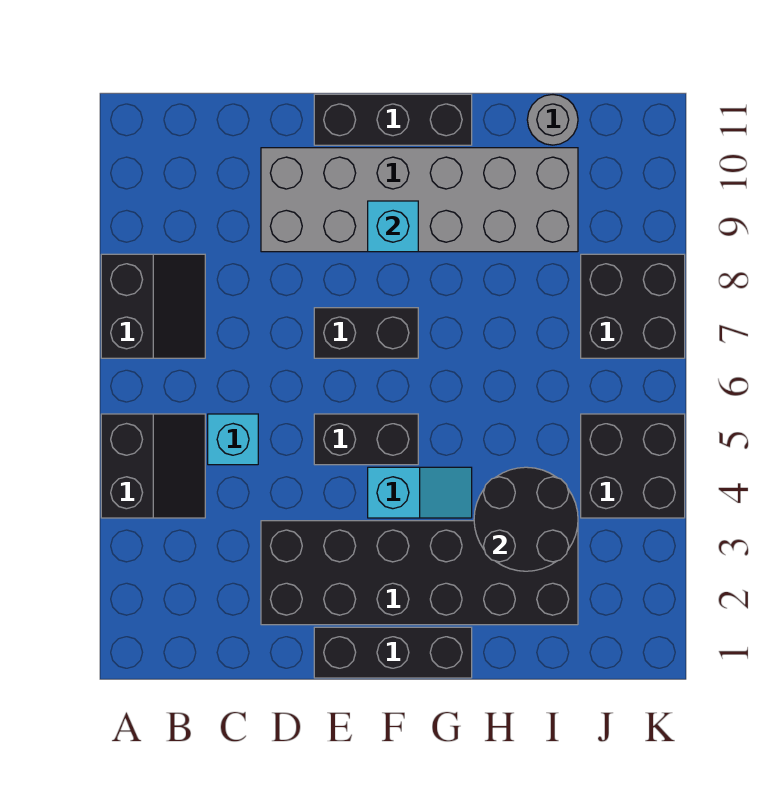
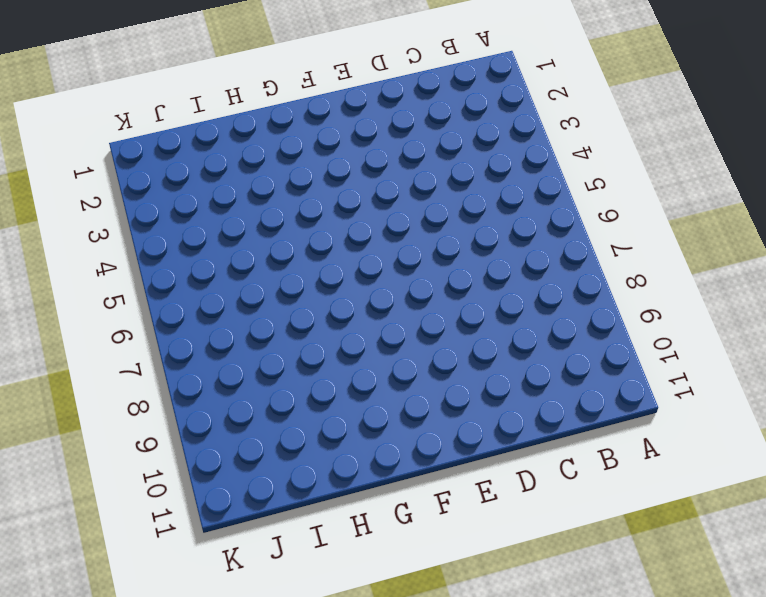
none -> black 2x2 slope [101,414,205,518]
none -> black 2x2 slope [101,254,205,358]
none -> cyan 1x1 brick [208,414,258,465]

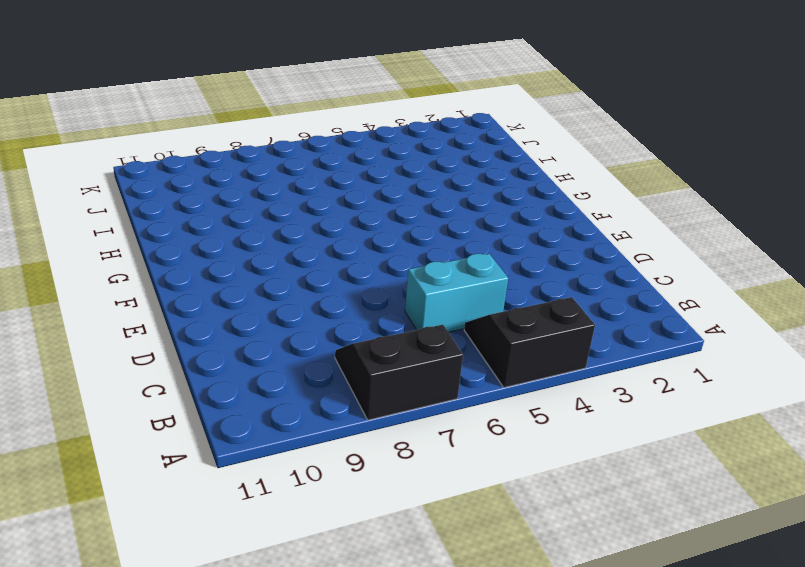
cyan 1x2 brick [405,254,508,332] -> cyan 1x1 brick [208,414,258,465]
none -> black 2x6 brick [261,521,578,625]
none -> grey 2x6 brick [261,148,578,252]
none -> black 1x3 brick [314,627,472,678]

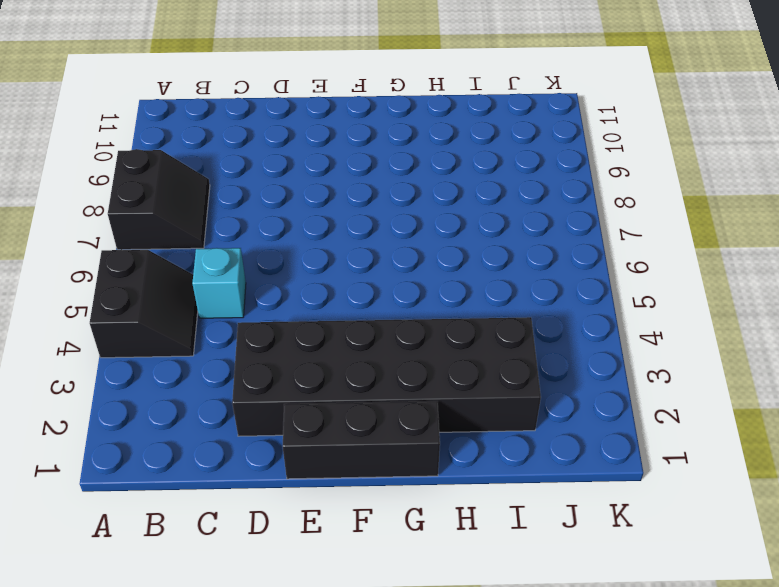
none -> grey 2x6 brick [261,148,578,252]
none -> black 1x2 brick [314,414,418,465]
none -> black 1x2 brick [314,308,418,358]

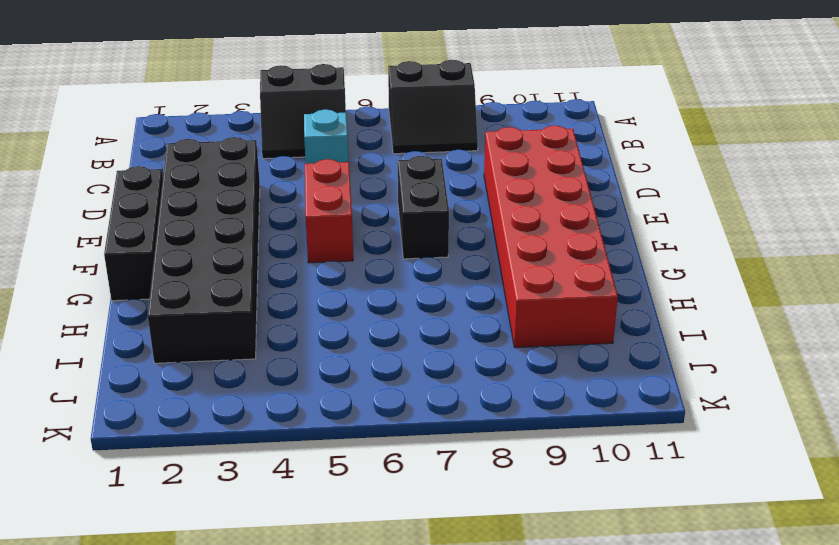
red 2x6 brick [484,125,618,348] -> grey 2x6 brick [261,148,578,252]
red 1x2 brick [305,159,353,263] -> black 1x2 brick [314,414,418,465]
none -> black 1x3 brick [314,94,472,145]
none -> cyan 1x2 slope [368,467,472,518]
none -> grey 1x1 round brick [527,95,578,145]

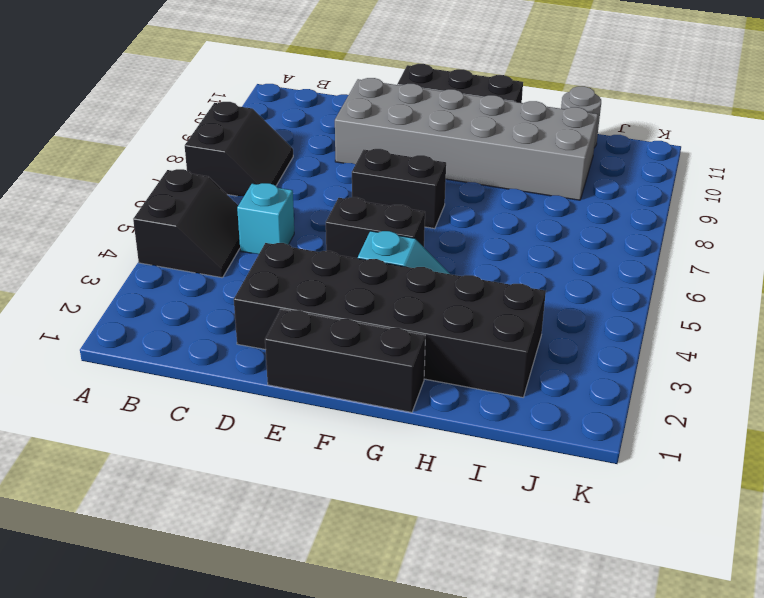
none -> black 2x2 brick [581,414,685,518]
none -> black 2x2 brick [581,254,685,358]
none -> cyan 1x1 brick [368,201,418,252]

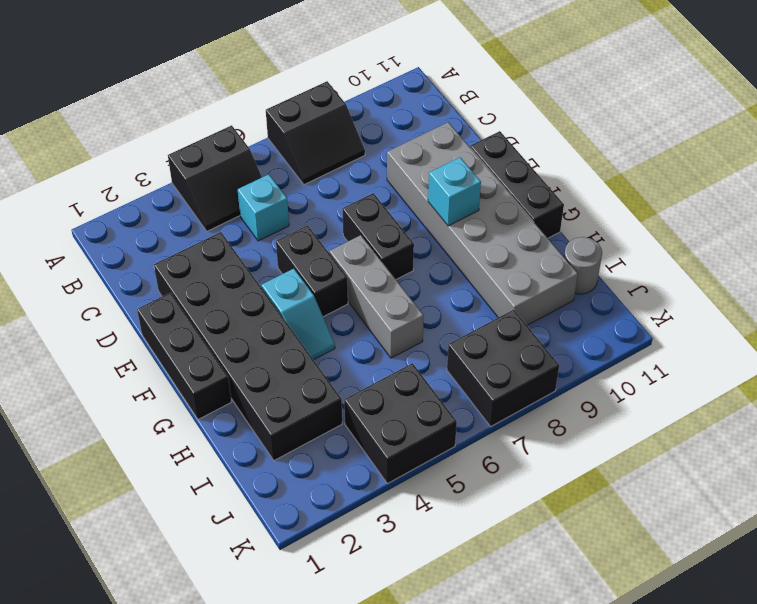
grey 1x3 brick [329,235,424,358] -> none
none -> black 2x2 round brick [474,467,578,571]

